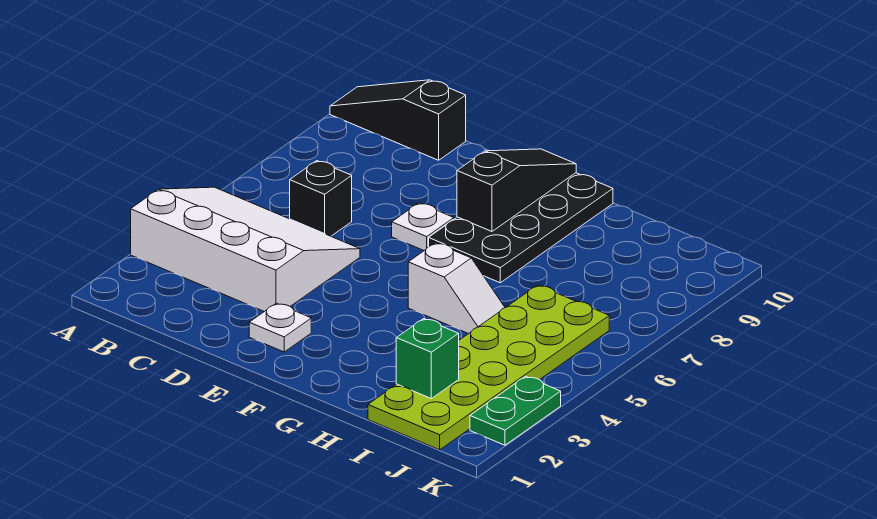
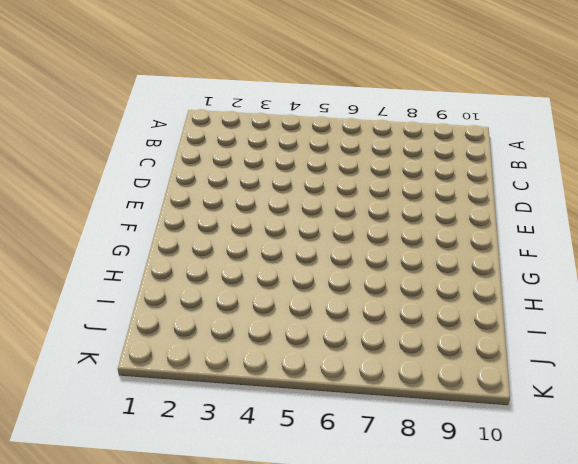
none -> white 3x4 slope [131,187,360,312]
none -> black 1x3 slope [330,80,466,160]

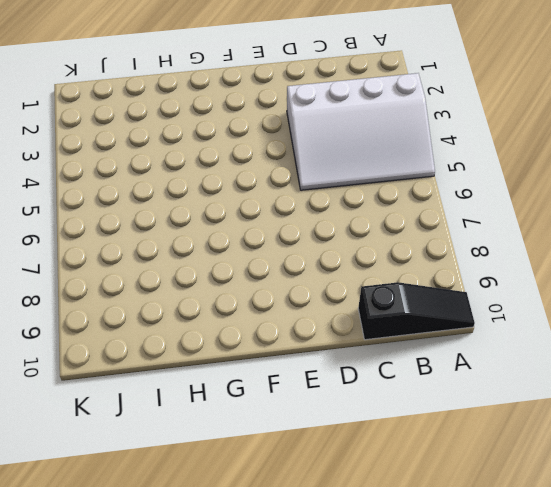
none -> black 1x1 brick [290,161,352,236]
none -> white 1x1 plate [249,303,311,352]

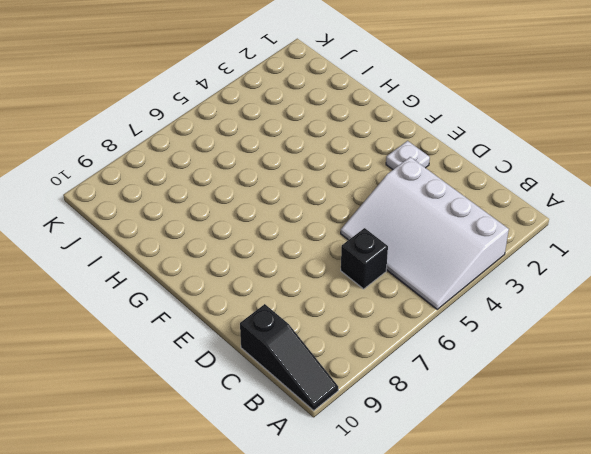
none -> white 1x1 plate [392,203,454,251]
none -> black 2x4 plate [429,173,613,283]

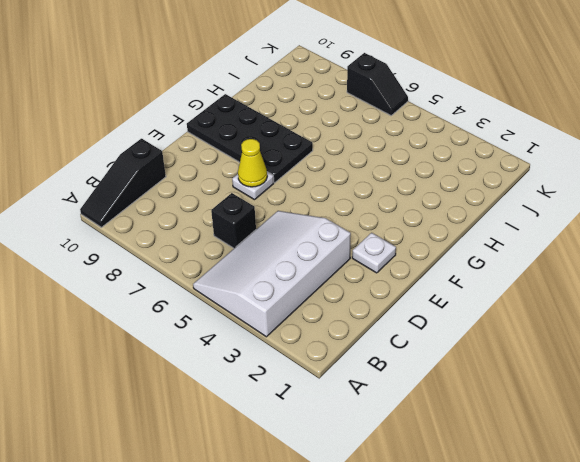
yellow 1x1 cone [238,139,267,187] -> none
black 1x2 slope [347,53,408,115] -> none
none -> white 1x2 slope [408,243,505,334]
none -> lime 2x6 plate [368,285,609,450]

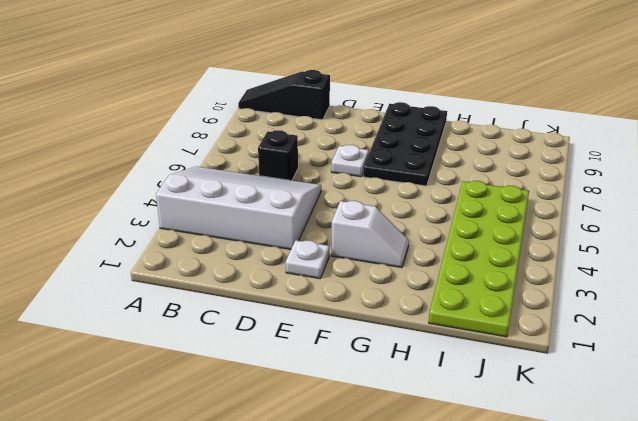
white 1x2 slope [331,201,409,268] -> white 1x2 slope moved to [408,243,505,334]
none -> green 1x2 plate [470,376,561,445]
none -> black 1x3 slope [457,149,576,231]

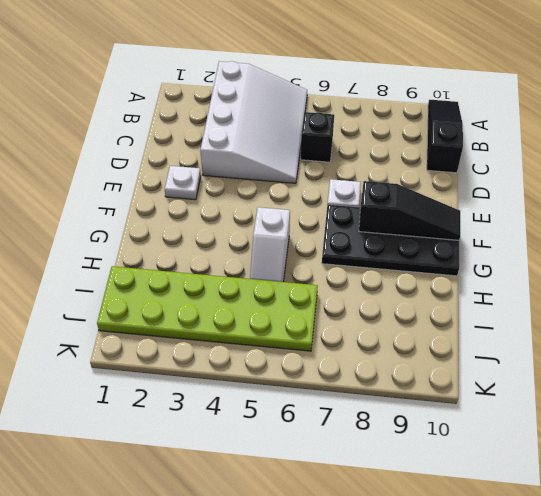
none -> green 1x2 plate [470,376,561,445]
none -> green 1x1 brick [396,319,459,398]

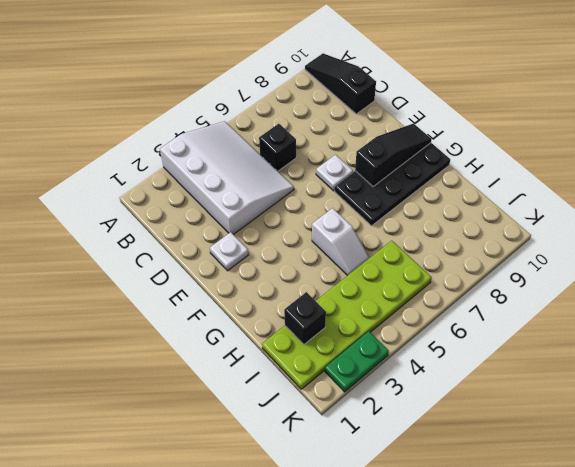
black 1x1 brick [284,292,326,344] -> green 1x1 brick [396,319,459,398]

